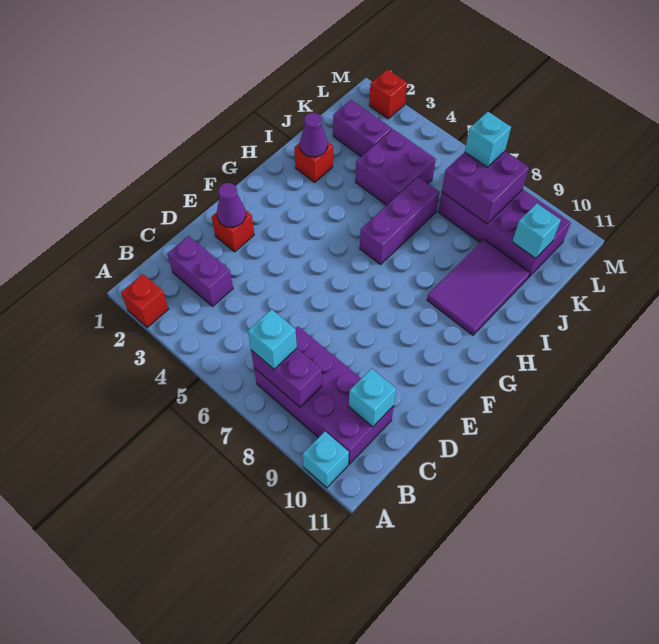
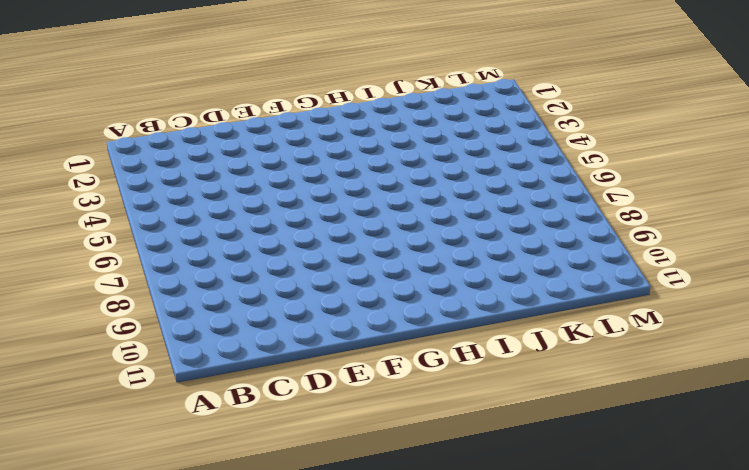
none -> red 1x1 brick [121,274,169,328]
none -> cyan 1x1 brick [303,432,349,488]
none -> purple 2x4 brick [254,327,394,464]

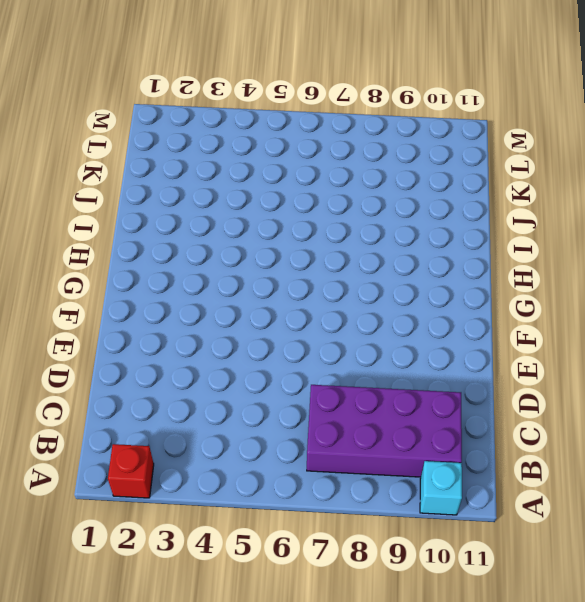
none -> purple 1x2 brick [167,236,233,306]
none -> red 1x1 brick [212,210,254,252]
none -> purple 1x3 brick [360,177,440,265]

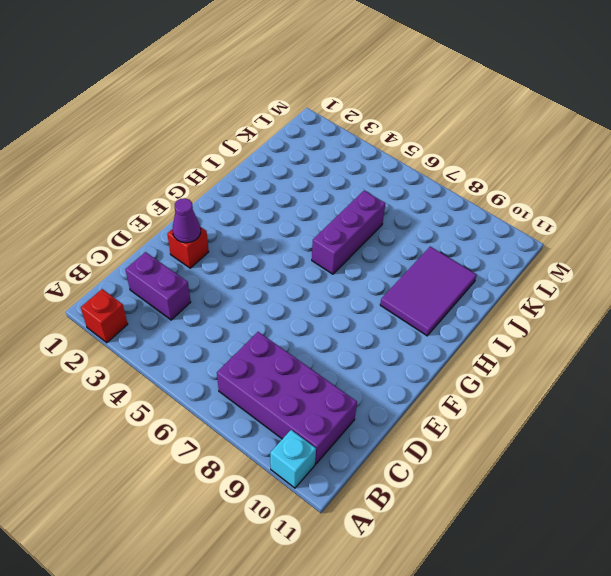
none -> red 1x1 brick [294,142,333,182]
none -> purple 2x2 brick [355,129,436,205]
none -> purple 1x2 brick [333,100,392,157]

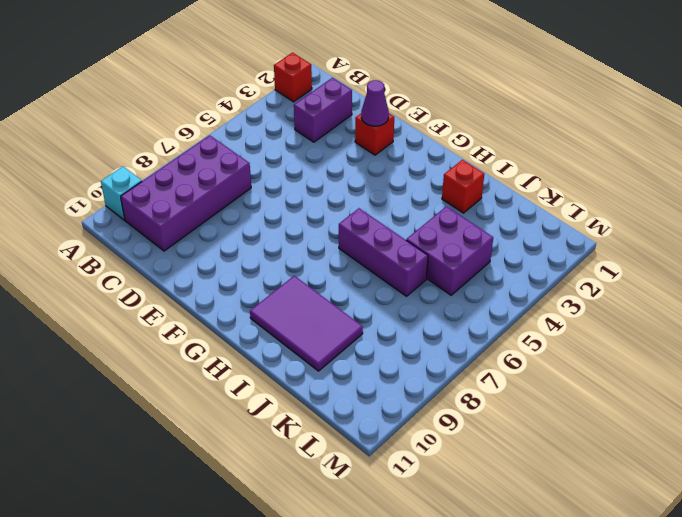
none -> purple 1x2 brick [333,100,392,157]
none -> purple 2x4 brick [438,189,571,278]
none -> red 1x1 brick [369,69,407,119]

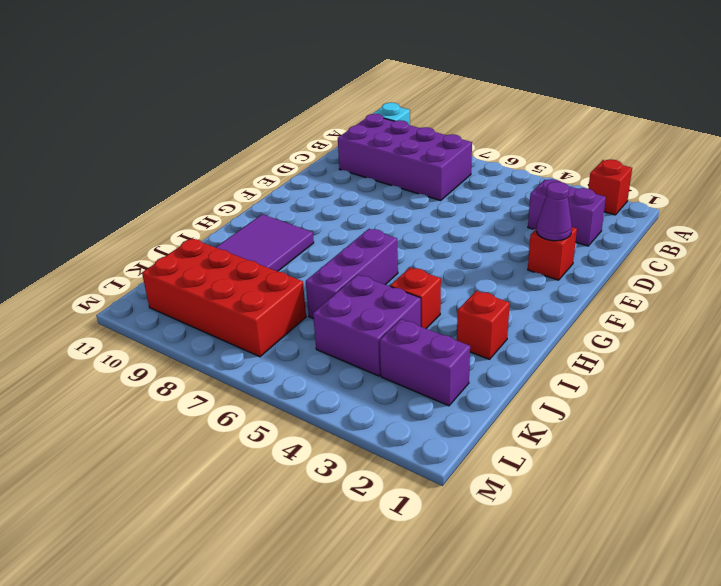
red 1x1 brick [390,267,441,329] -> red 1x1 brick moved to [369,69,407,119]
red 2x4 brick [142,238,306,357] -> purple 2x4 brick [438,189,571,278]
none -> purple 1x2 brick [251,348,322,407]
none -> cyan 1x1 brick [349,369,396,427]
none -> purple 1x1 cone [300,113,327,157]

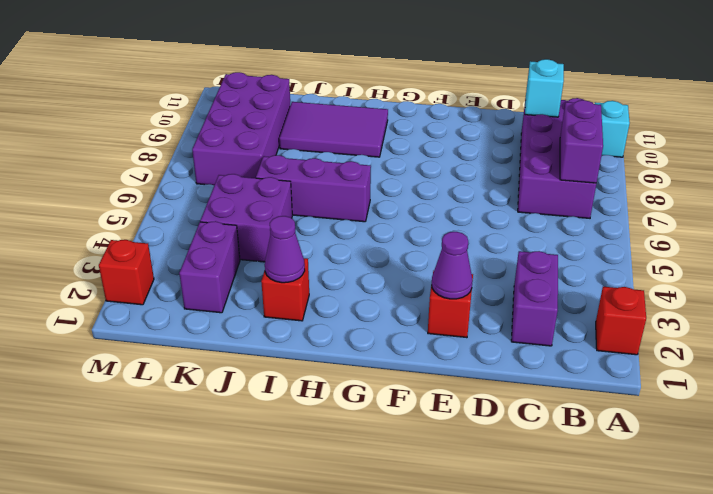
none -> purple 2x2 brick [442,151,529,224]
none -> cyan 1x1 brick [512,203,561,258]
none -> cyan 1x1 brick [248,309,297,369]

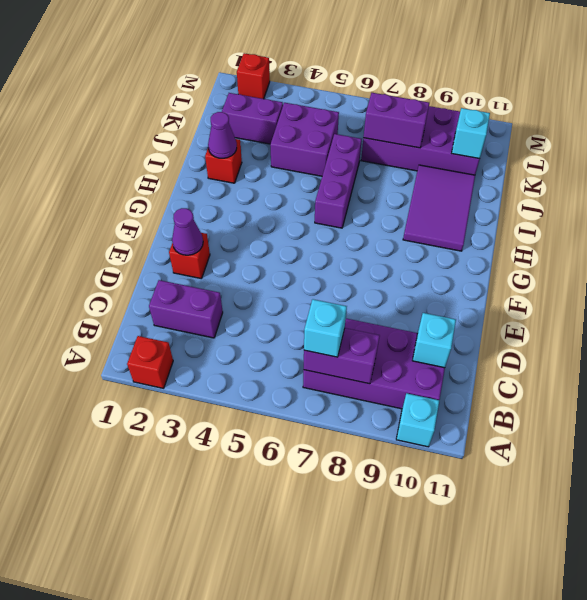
purple 1x2 brick [364,93,429,148] -> purple 2x2 brick [442,151,529,224]
none -> cyan 1x1 brick [465,112,511,167]

